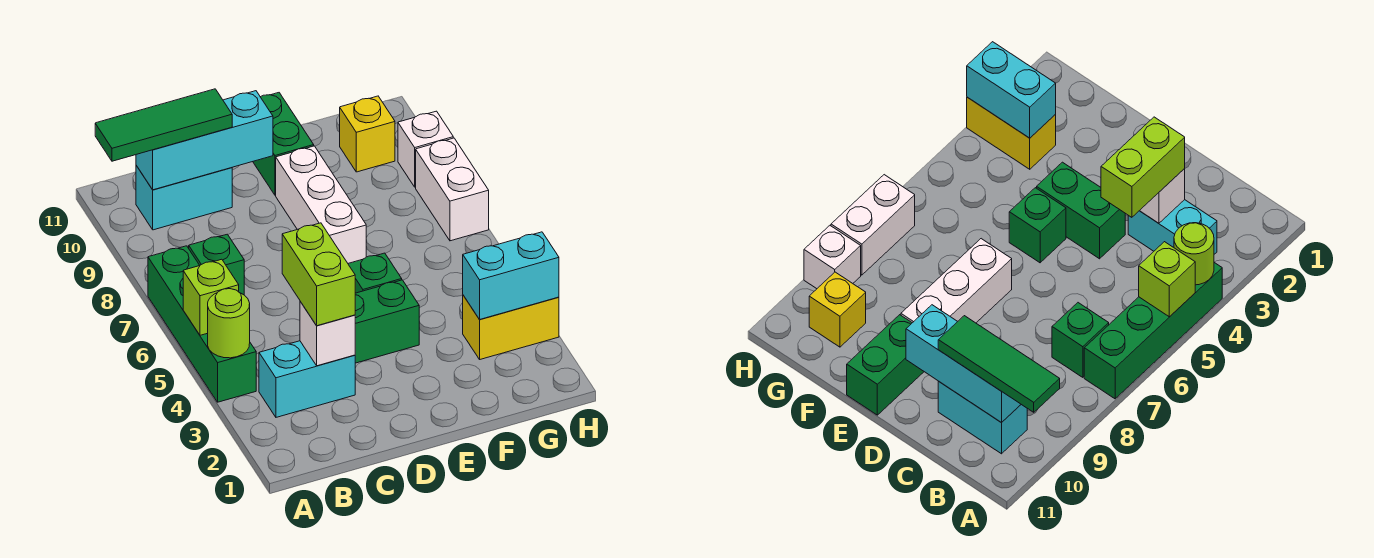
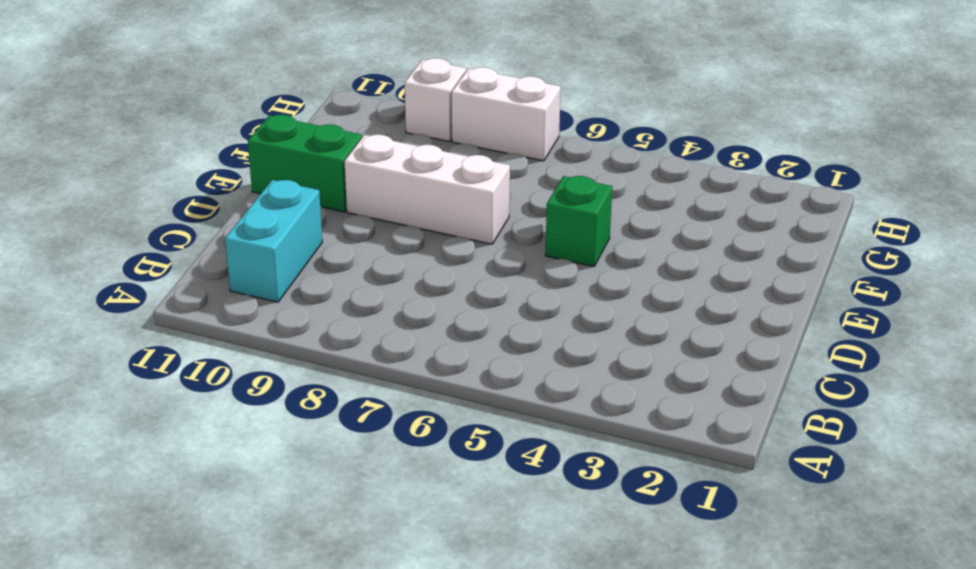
none -> green 1x4 brick [148,246,256,402]
none -> cyan 1x2 brick [259,341,355,417]
none -> green 1x1 brick [189,234,244,295]

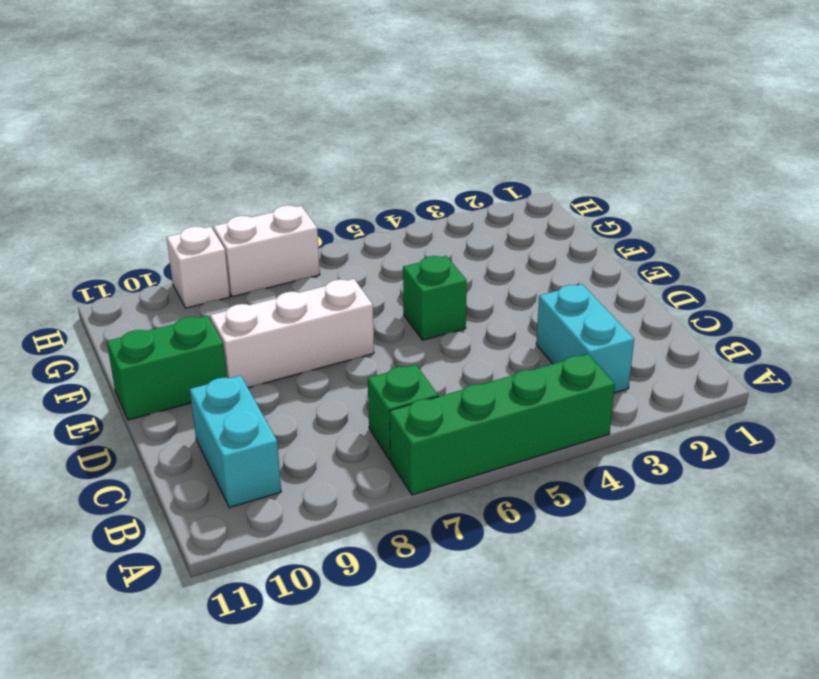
none -> green 1x2 brick [355,280,419,363]
none -> yellow 1x2 brick [463,295,559,359]
none -> yellow 1x1 brick [340,96,395,172]

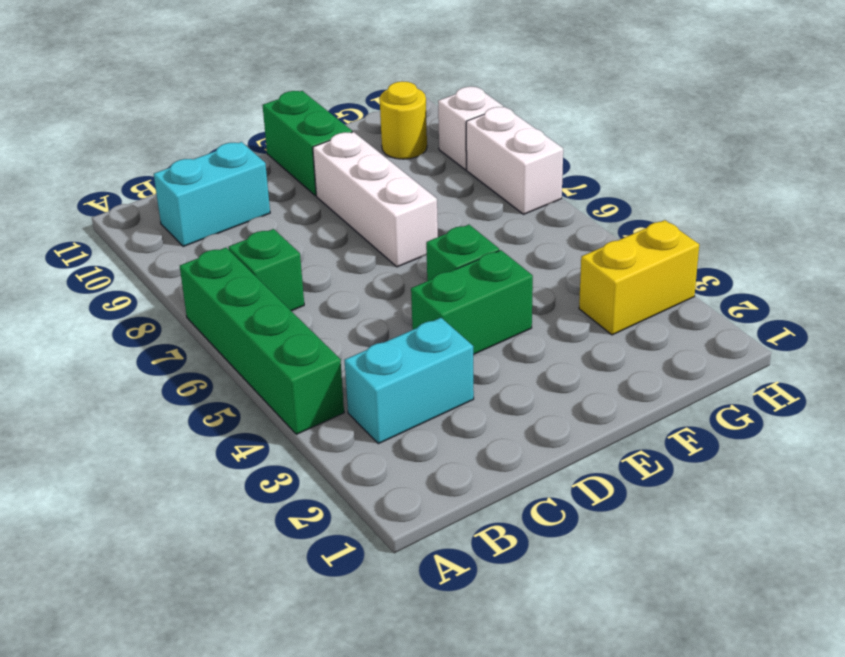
yellow 1x1 round brick [380,81,427,159] -> yellow 1x1 brick [340,96,395,172]
none -> lime 1x1 round brick [208,289,250,358]
none -> lime 1x1 brick [183,259,239,335]
none -> cyan 1x3 brick [136,91,273,190]

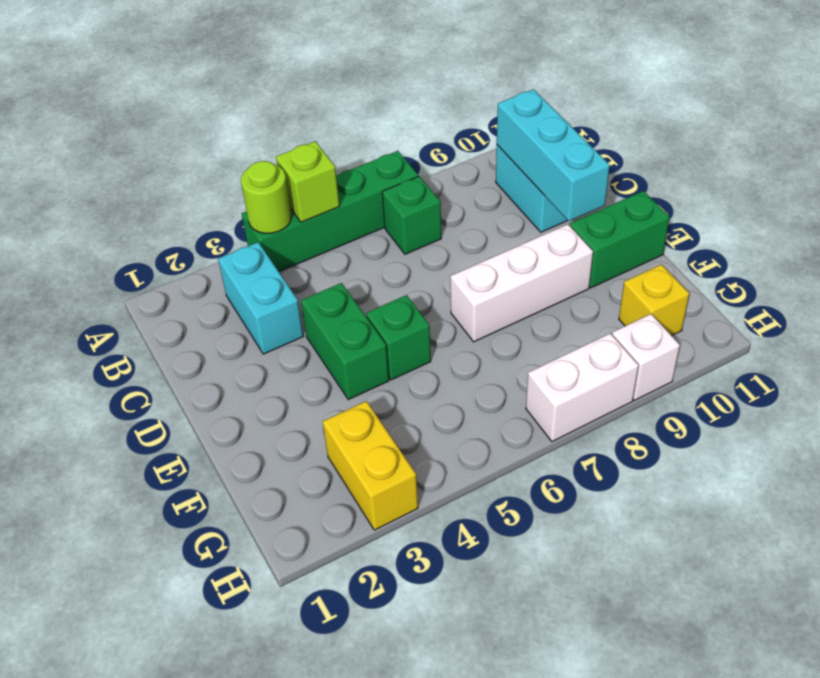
none -> white 1x1 brick [300,302,355,366]
none -> cyan 1x2 brick [463,232,559,319]
none -> green 1x3 tile [95,89,232,161]

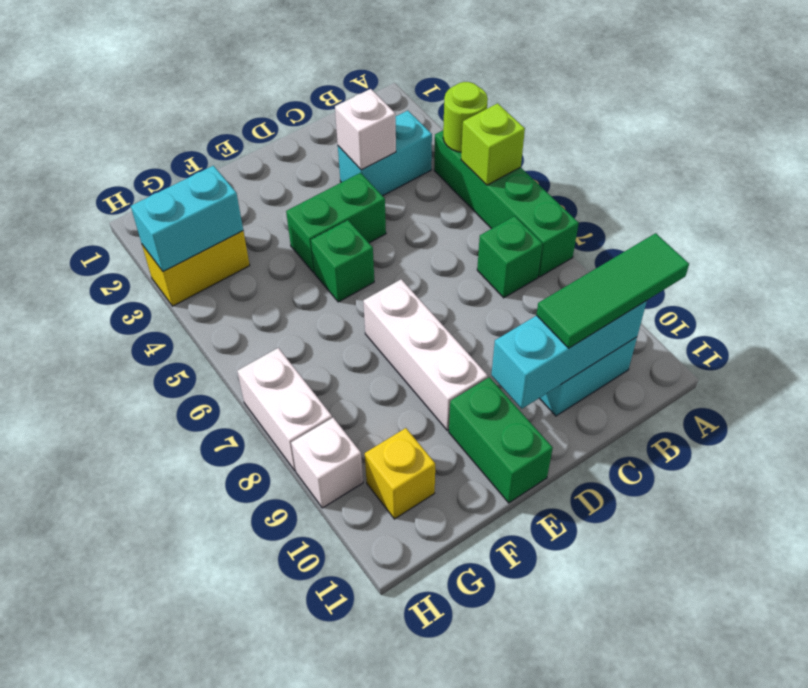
none -> lime 1x2 brick [282,223,355,326]

